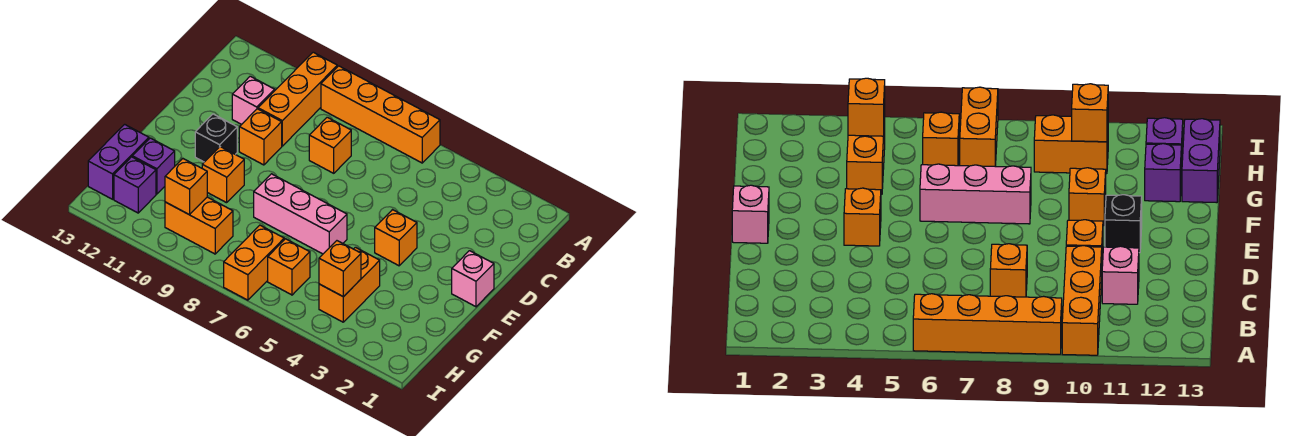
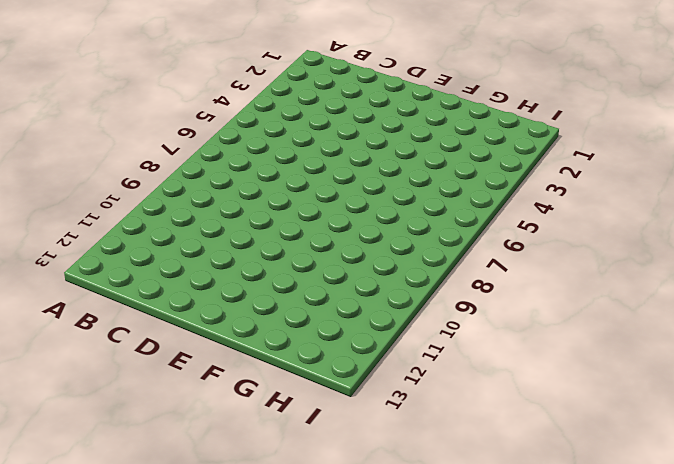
none -> orange 1x4 brick [321,66,440,163]
none -> orange 1x3 brick [258,52,337,146]
none -> orange 1x1 brick [309,117,351,173]

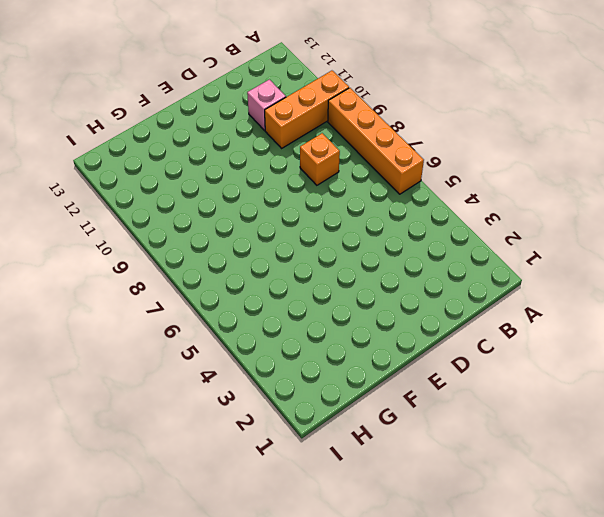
none -> orange 1x1 brick [239,109,282,165]
none -> pink 1x1 brick [452,251,494,307]
none -> orange 1x1 brick [375,210,417,266]

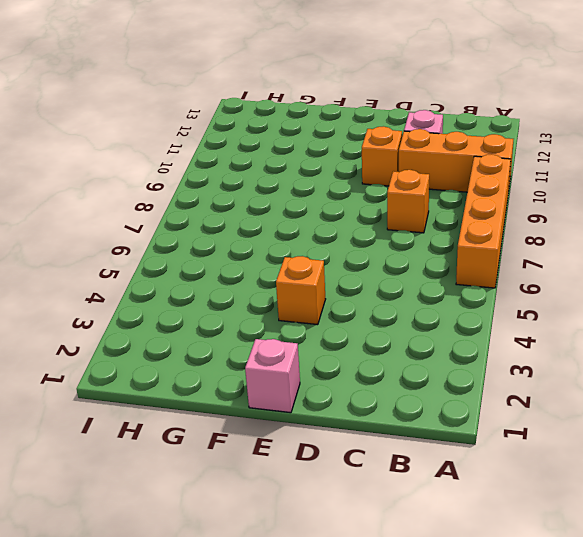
none -> black 1x1 brick [195,114,237,162]
none -> pink 1x3 brick [254,174,347,254]
none -> orange 1x1 brick [202,147,244,203]

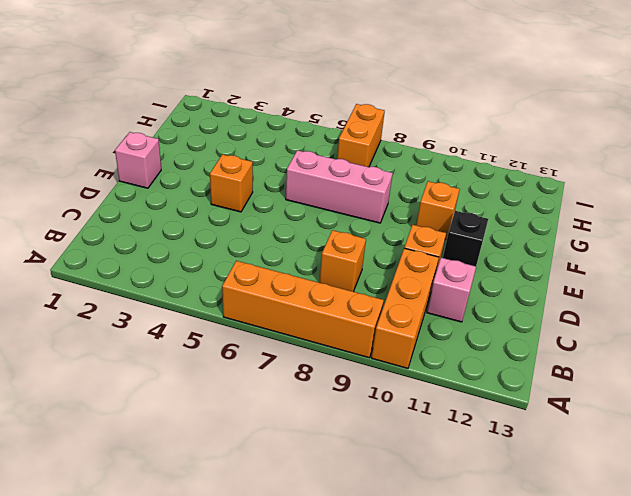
none -> orange 1x2 brick [319,247,380,322]
none -> purple 1x1 brick [132,138,175,194]
none -> purple 1x2 brick [88,124,149,199]

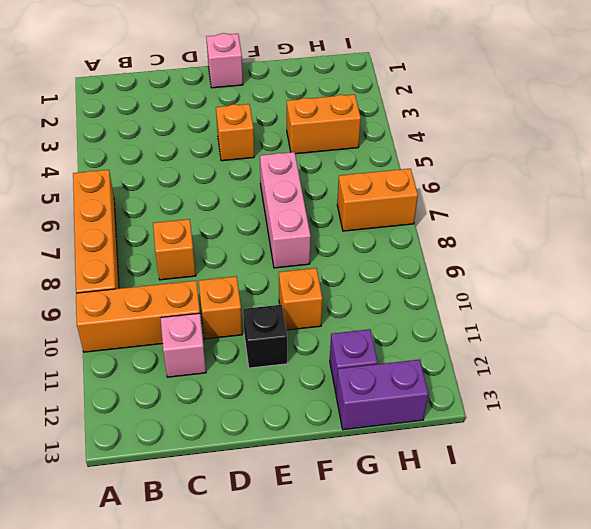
none -> orange 1x1 brick [268,239,310,295]
none -> orange 1x2 brick [165,197,233,254]
none -> purple 1x1 brick [114,157,156,213]

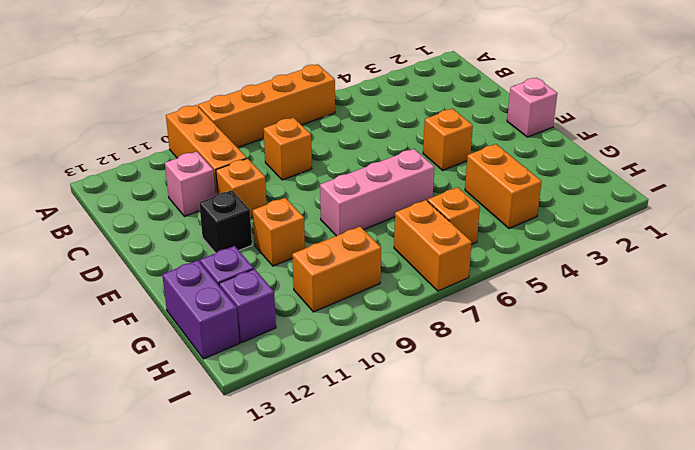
none -> orange 1x1 brick [319,241,361,297]
none -> orange 1x1 brick [165,159,207,215]

